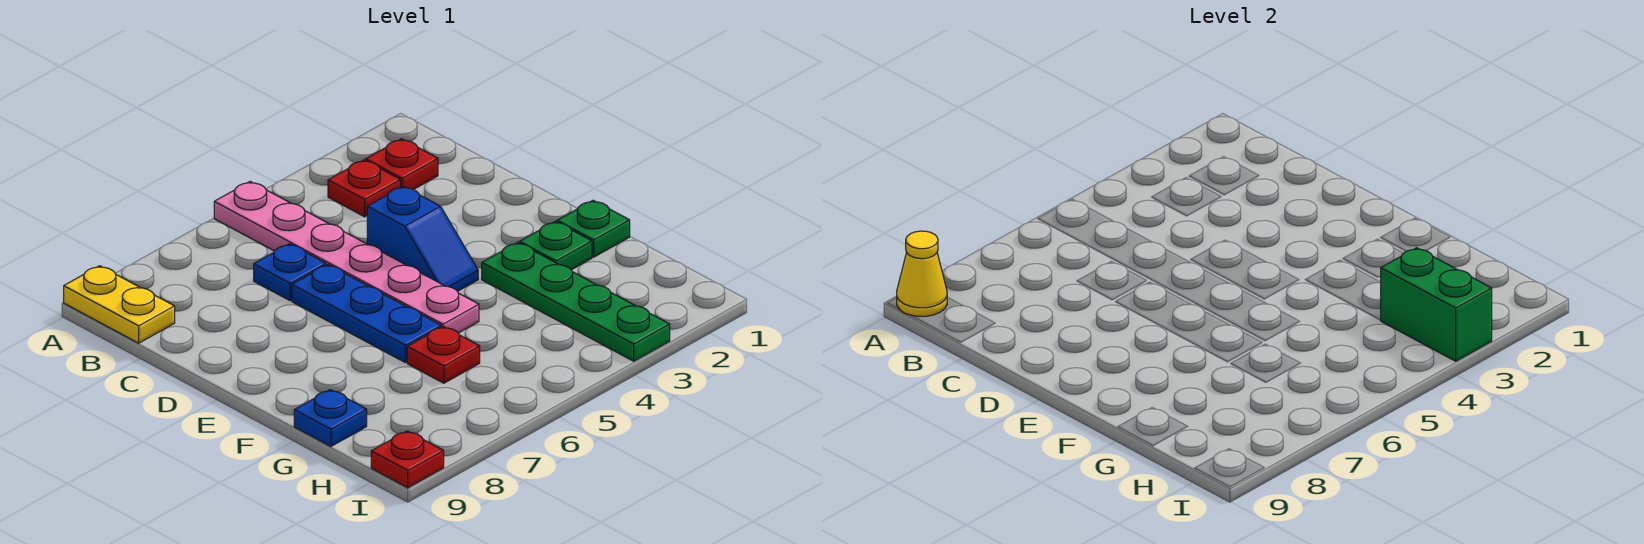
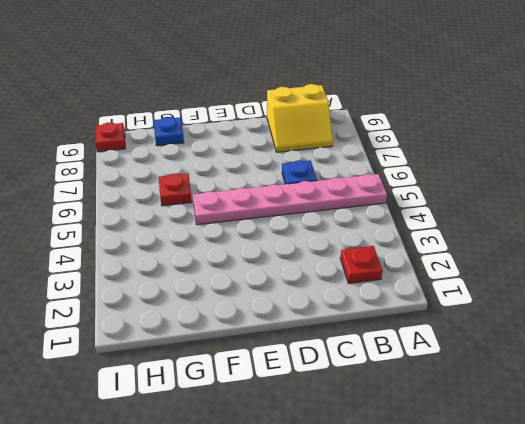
yellow 2x2 slope [267,84,333,152] -> yellow 1x2 plate [64,266,175,343]
none -> red 1x1 plate [328,160,400,217]
none -> blue 1x2 slope [367,186,478,291]
none -> blue 1x3 plate [292,264,441,363]

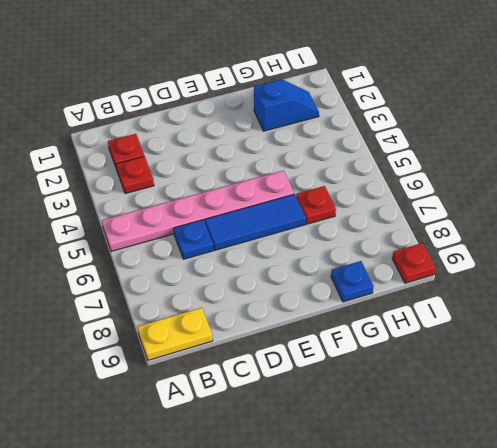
blue 1x3 tile [205,194,306,250] -> blue 1x3 plate [292,264,441,363]
blue 1x2 slope [254,79,319,131] -> blue 1x2 slope moved to [367,186,478,291]
none -> green 1x1 plate [557,200,630,257]
none -> green 1x1 plate [519,221,592,270]
none -> green 1x4 plate [482,242,670,361]

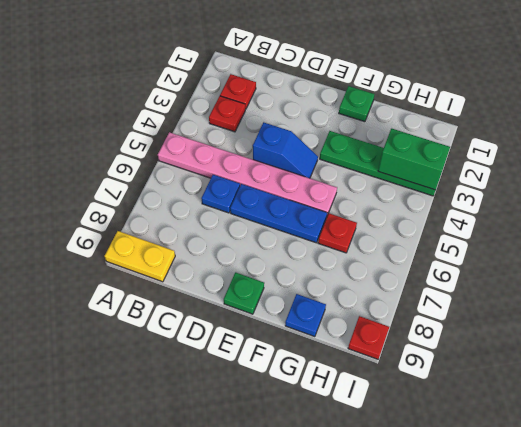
green 1x1 plate [224,272,264,314] -> green 1x1 plate moved to [519,221,592,270]
none -> yellow 1x1 cone [897,231,947,316]

